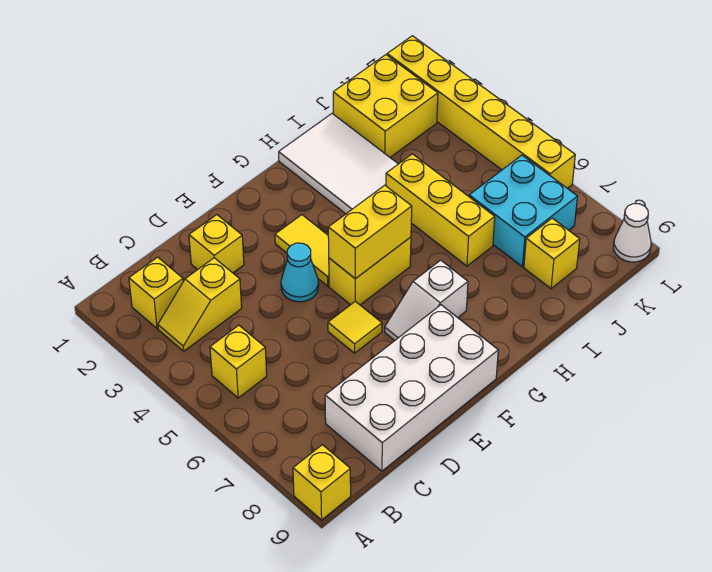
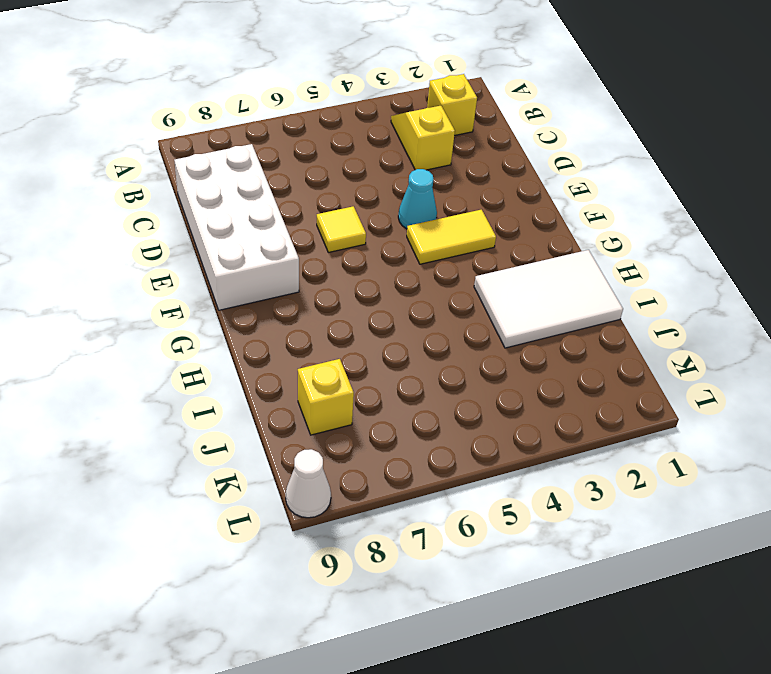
none -> yellow 1x1 brick [293,445,351,520]
none -> yellow 1x1 brick [210,325,267,398]
none -> yellow 1x1 brick [189,215,244,273]

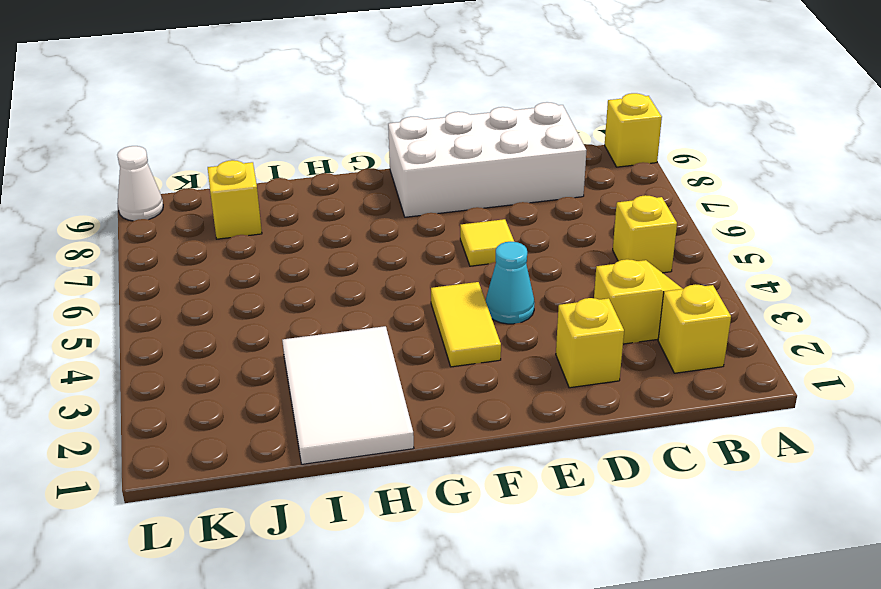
none -> yellow 1x2 brick [329,237,411,305]
none -> white 1x2 slope [385,260,468,340]
none -> yellow 1x3 brick [386,154,495,266]

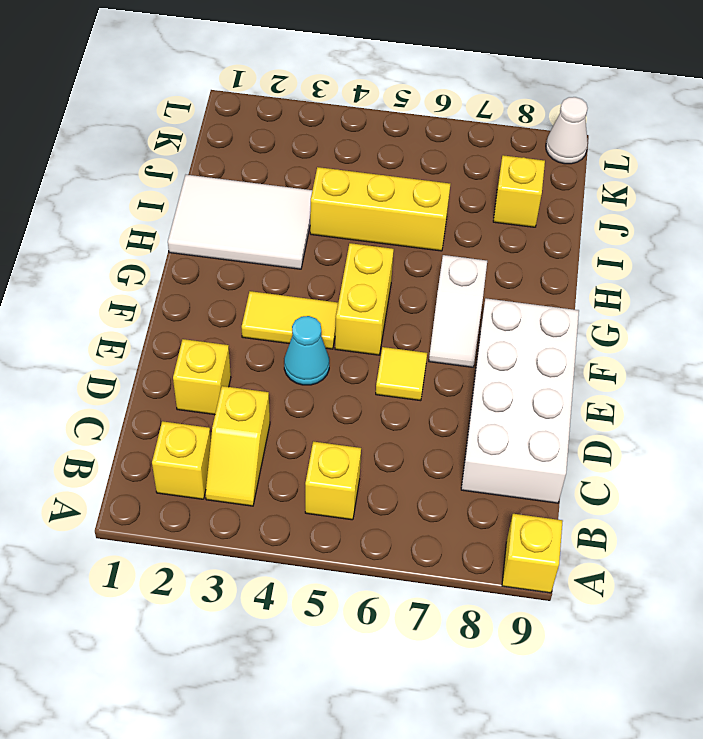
none -> yellow 2x2 brick [333,55,438,157]
none -> cyan 2x2 brick [469,155,578,267]
none -> yellow 1x6 brick [387,36,575,188]

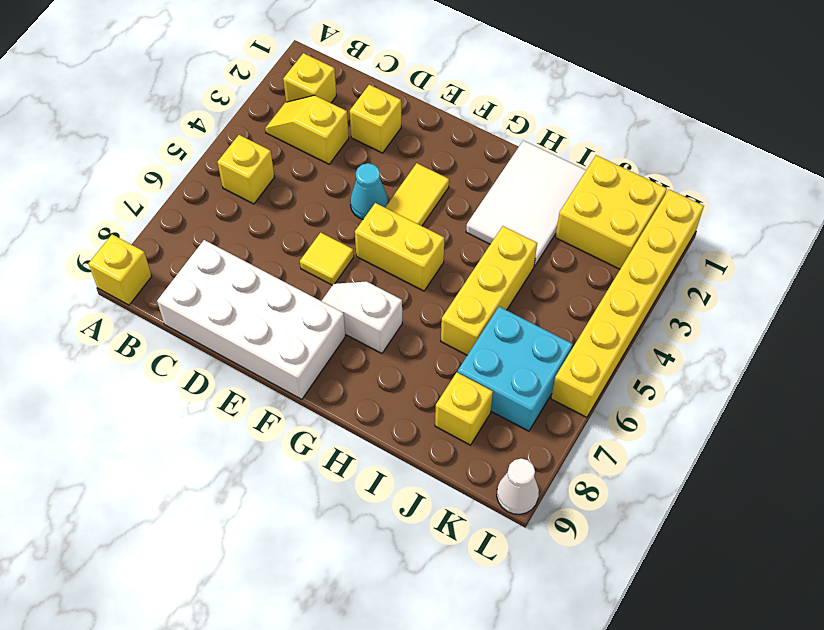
none -> yellow 1x2 brick [328,185,412,279]

